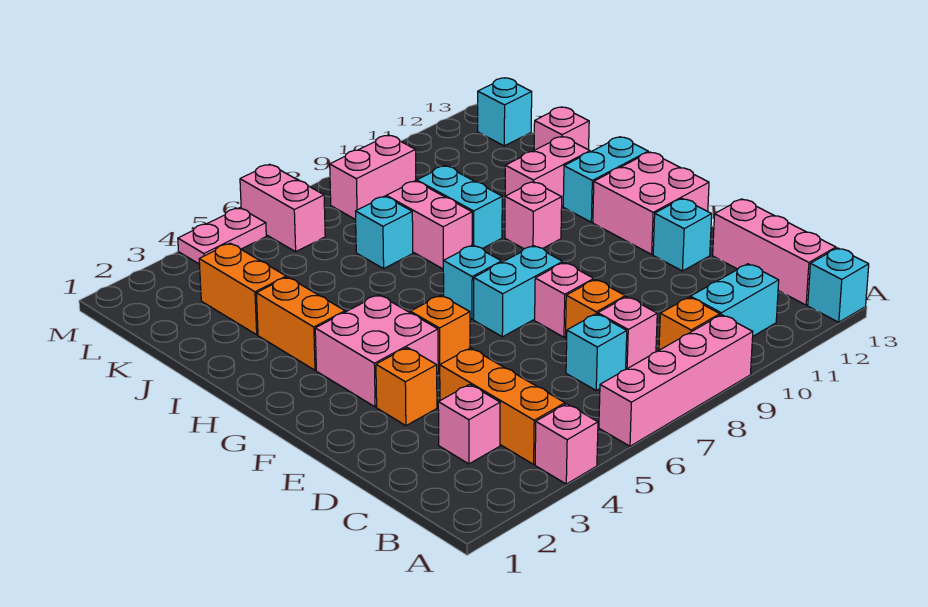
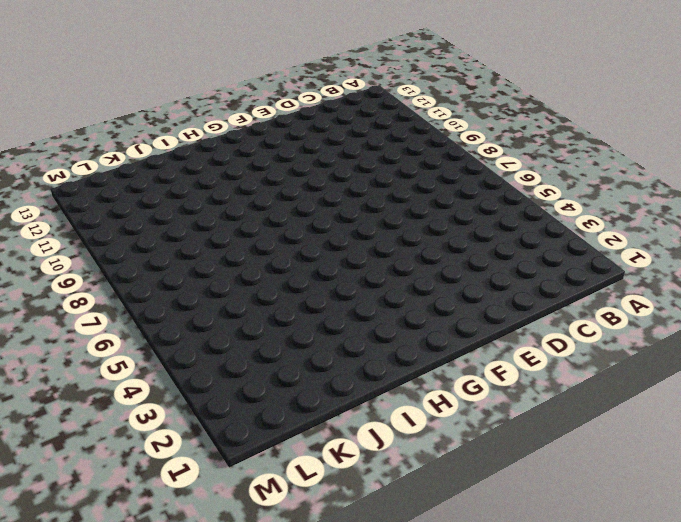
none -> pink 1x1 brick [535,404,598,484]
none -> pink 1x4 brick [599,315,753,446]
none -> cyan 1x1 brick [808,248,869,322]
none -> orange 1x3 brick [440,348,565,464]

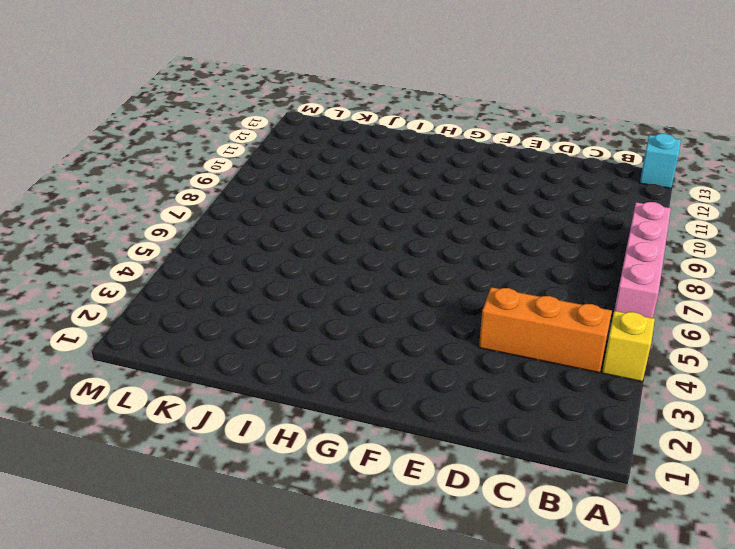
yellow 1x1 brick [602,311,655,382] -> pink 1x1 brick [535,404,598,484]
none -> orange 1x1 brick [659,297,720,350]
none -> cyan 1x2 brick [690,264,779,336]
none -> pink 1x3 brick [713,199,836,305]
none -> pink 1x1 brick [438,384,500,464]

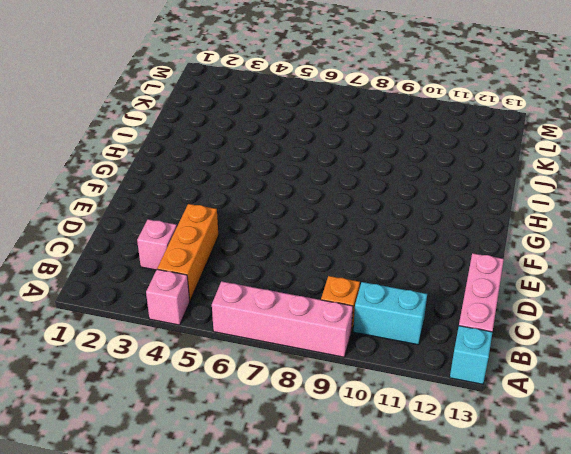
none -> cyan 1x1 brick [566,314,627,390]
none -> pink 1x1 brick [598,297,657,369]
none -> orange 1x1 brick [565,279,625,339]
none -> orange 1x1 brick [376,348,437,426]

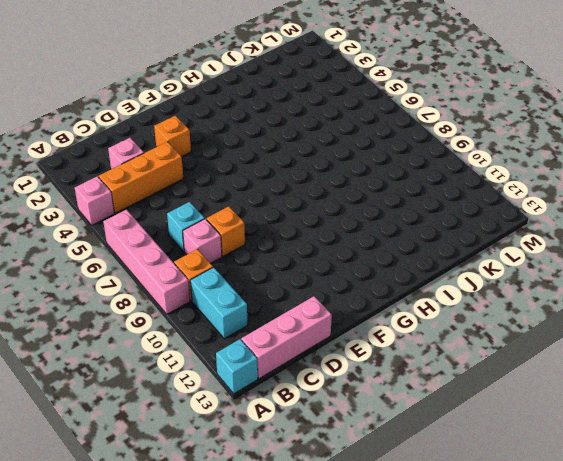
none -> pink 1x1 brick [535,262,594,337]
none -> cyan 1x1 brick [653,199,712,271]
none -> pink 2x2 brick [315,295,438,407]
none -> orange 1x1 brick [410,295,470,371]

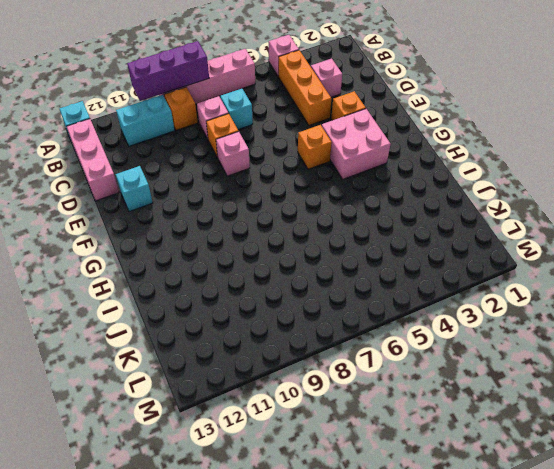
purple 1x3 brick [127,41,209,101] -> none
none -> cyan 1x2 brick [474,246,563,337]
none -> pink 2x2 brick [593,152,709,254]
none -> cyan 1x1 brick [443,245,502,319]
none -> orange 1x2 brick [256,277,345,370]

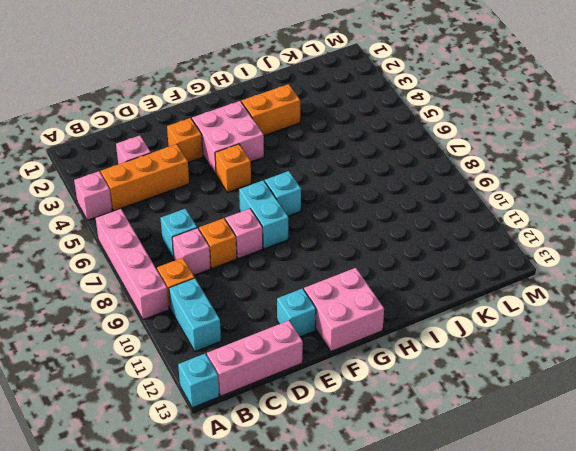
none -> pink 1x1 brick [505,182,562,249]
none -> cyan 1x2 brick [563,137,648,222]
none -> pink 1x2 brick [386,181,472,269]
none -> cyan 1x2 brick [417,166,502,249]

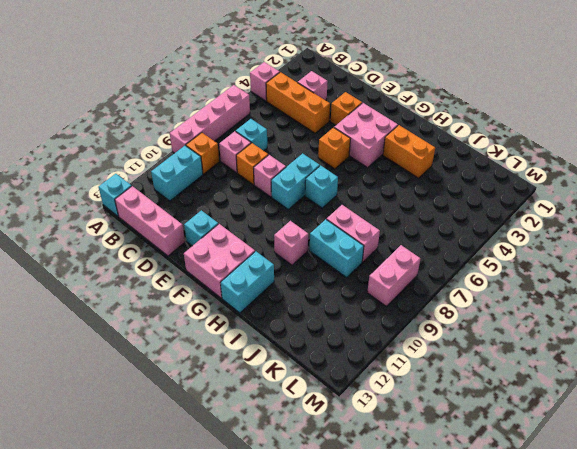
none -> pink 1x2 brick [505,136,590,206]
none -> orange 1x2 brick [199,243,286,335]
none -> cyan 1x1 brick [355,196,413,269]
none -> pink 1x1 brick [534,107,589,150]

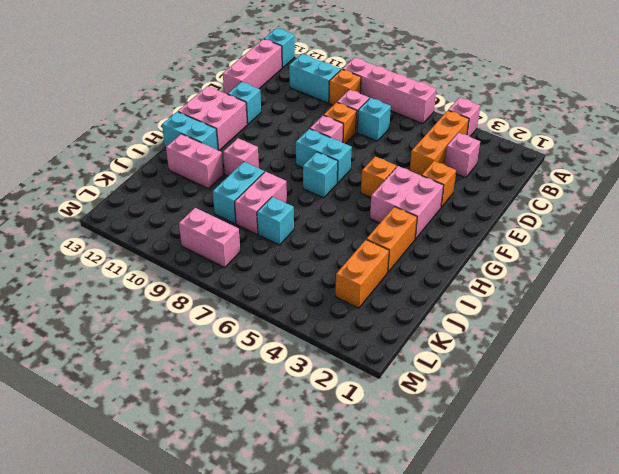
none -> pink 1x1 brick [534,107,589,150]
none -> pink 1x2 brick [240,164,325,252]
none -> cyan 1x1 brick [478,78,532,146]
none -> pink 1x2 plate [178,208,266,264]

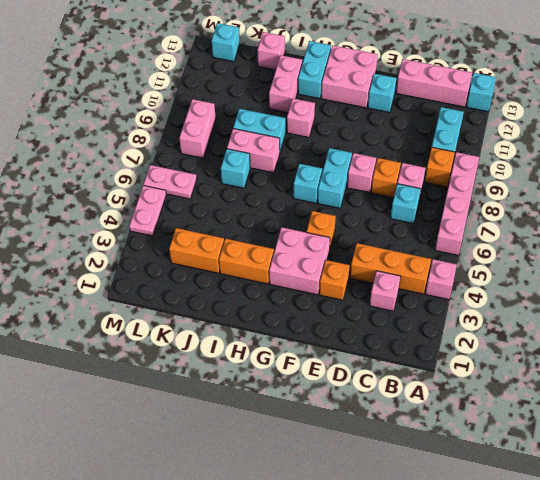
pink 1x2 plate [143,165,197,199] -> pink 1x2 brick [240,164,325,252]

